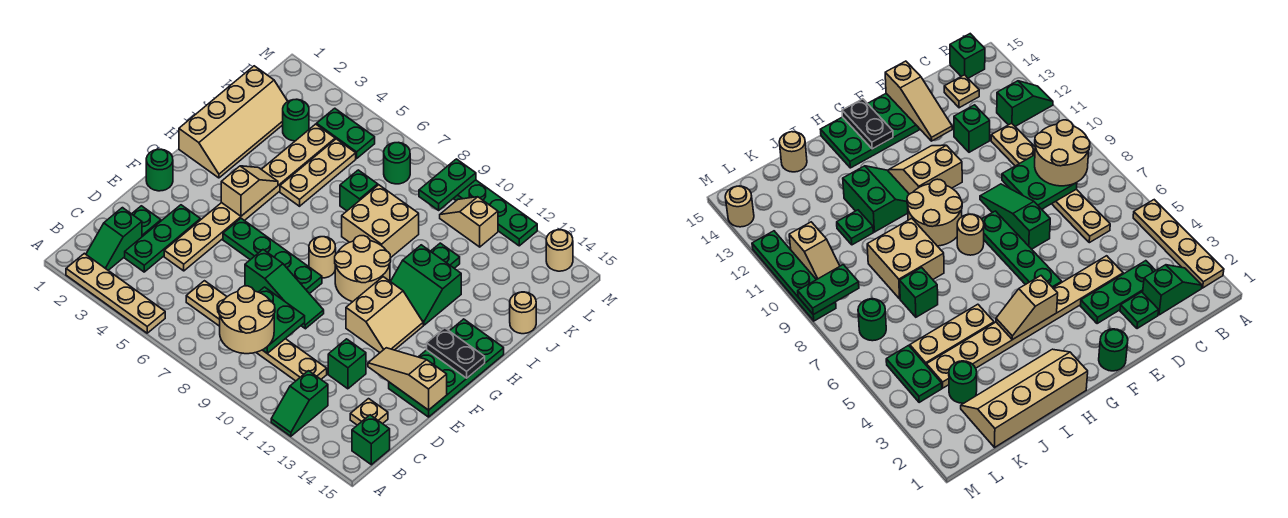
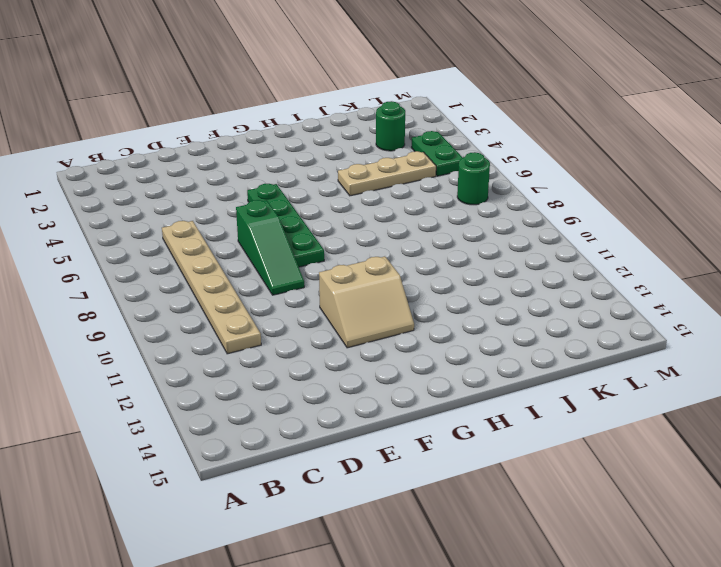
none -> tan 1x4 plate [66,253,165,333]
none -> green 1x2 slope [271,371,328,436]
none -> green 1x2 slope [86,208,142,270]
none -> green 1x1 brick [352,415,390,465]

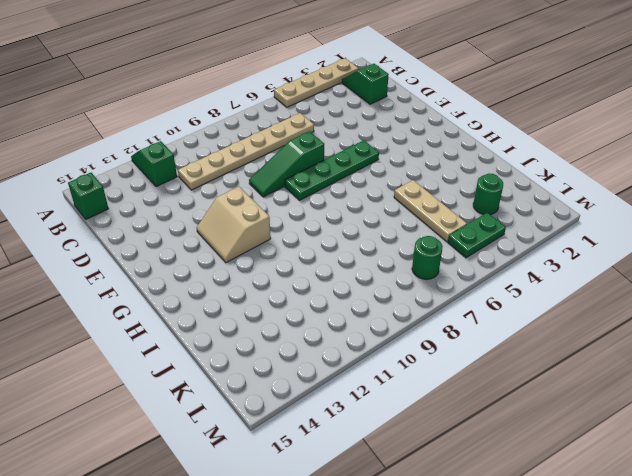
none -> green 1x3 plate [125,205,200,272]
none -> tan 1x1 plate [350,399,388,425]
none -> green 1x1 plate [132,206,161,237]
none -> tan 1x8 plate [164,124,335,271]

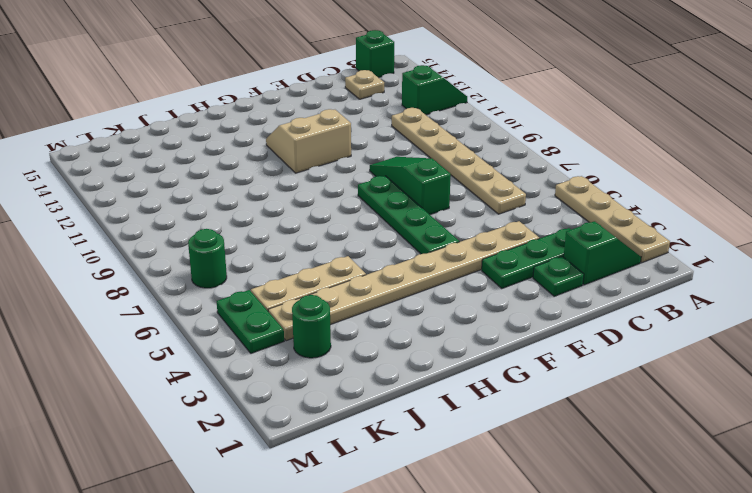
none -> green 1x1 brick [328,339,366,389]
none -> green 2x4 plate [389,319,504,417]
none -> green 1x1 round brick [146,149,173,191]
none -> tan 1x1 round brick [309,237,336,278]

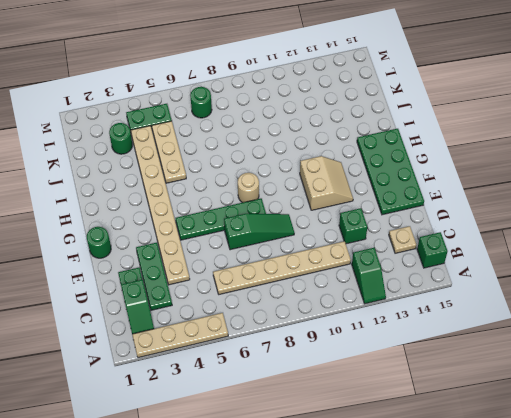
none -> tan 2x2 round brick [335,236,391,302]
none -> tan 2x4 slope [179,66,288,178]
none -> green 2x2 slope [391,245,461,325]
none -> tan 2x2 brick [342,185,419,257]

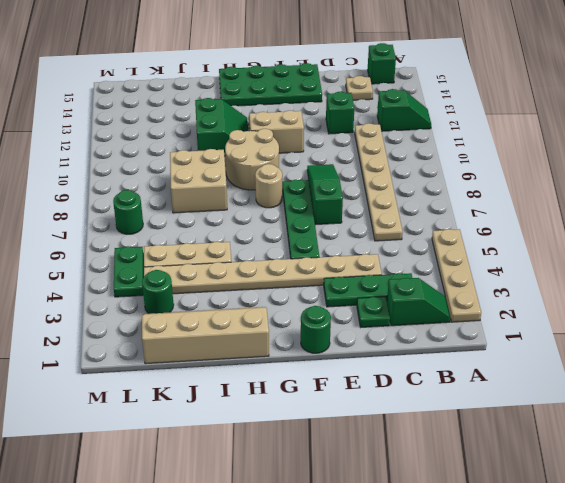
none -> green 1x1 brick [340,170,378,211]
none -> green 1x1 plate [431,243,460,268]
none -> tan 1x1 round brick [510,292,536,334]
none -> tan 1x2 slope [440,197,498,247]

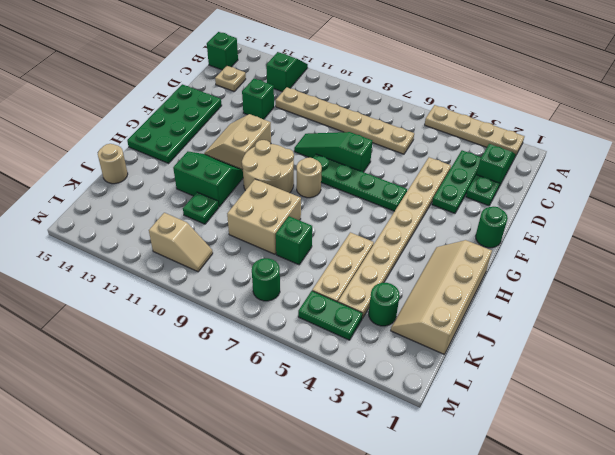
none -> green 1x4 plate [453,180,537,246]
none -> tan 1x1 round brick [546,230,573,271]
none -> green 2x2 plate [259,287,305,353]
none -> tan 1x3 slope [368,348,447,410]

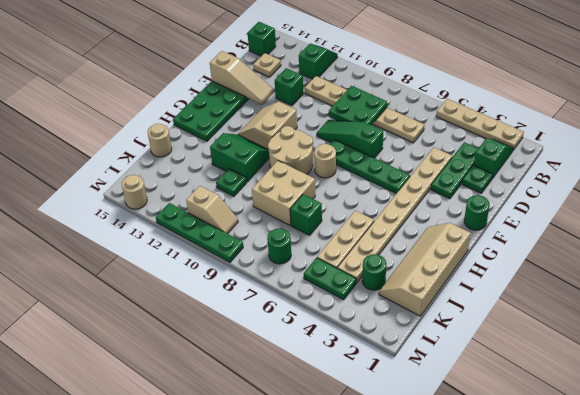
none -> tan 1x2 slope [221,166,278,216]
none -> black 1x2 plate [427,328,485,378]
none -> green 1x2 plate [419,159,476,210]
none -> tan 2x2 round brick [219,286,275,354]

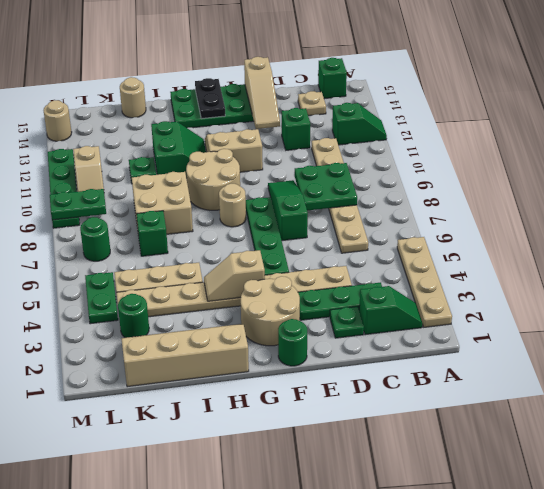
tan 2x2 round brick [241,276,300,346] -> tan 2x2 round brick moved to [219,286,275,354]

